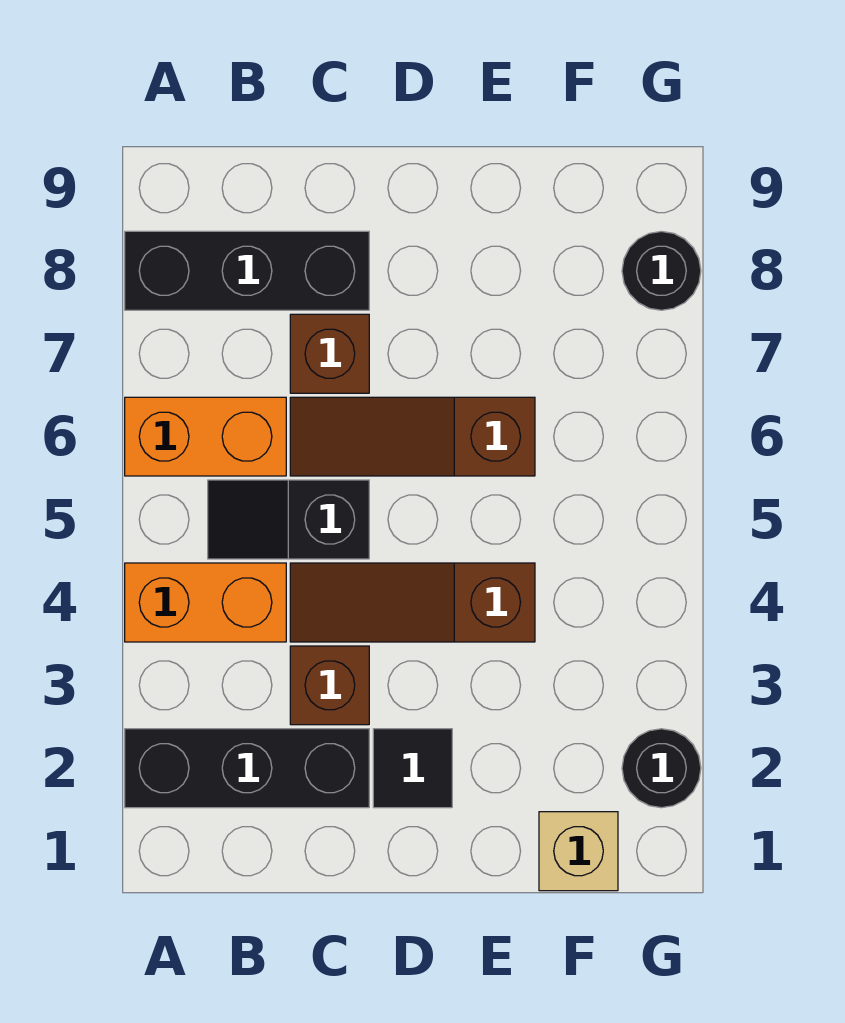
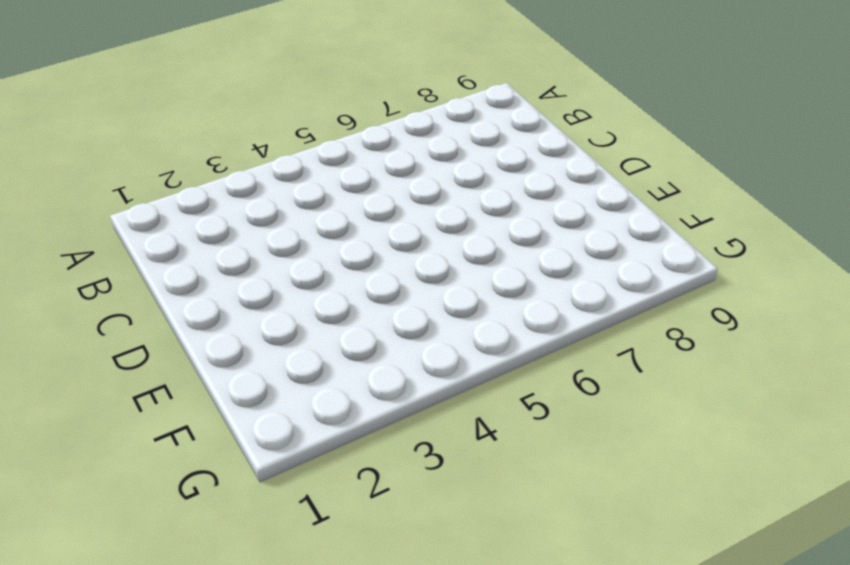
none -> black 1x3 brick [125,729,369,808]
none -> orange 1x2 brick [125,563,286,642]
none -> orange 1x2 brick [125,397,286,476]

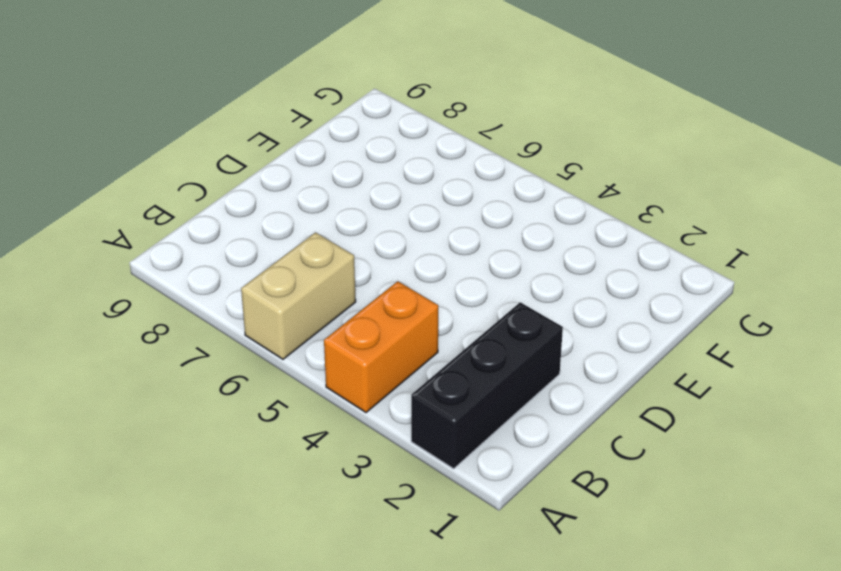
tan 1x2 brick [241,232,356,359] -> orange 1x2 brick [125,397,286,476]
none -> black 1x3 brick [125,231,369,310]
none -> black 1x2 slope [208,480,369,559]
none -> brown 1x1 brick [290,646,369,725]

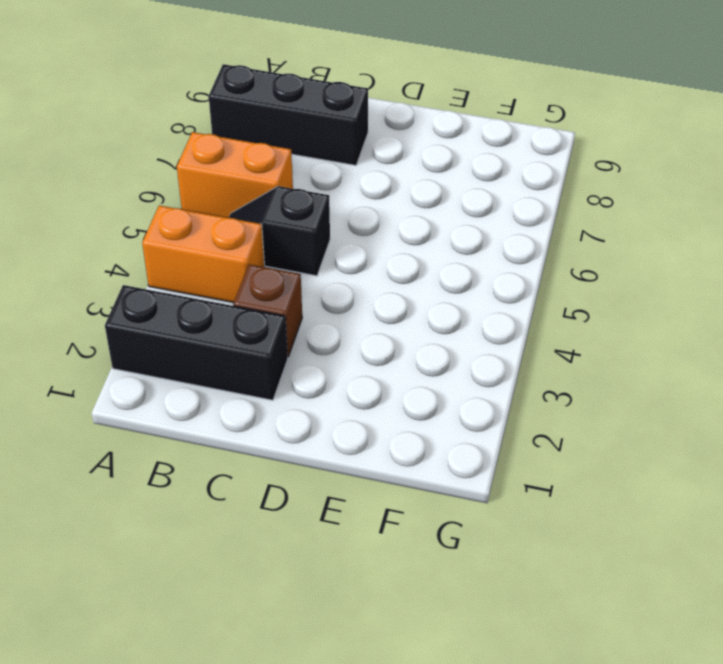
none -> brown 1x3 slope [290,563,535,642]
none -> brown 1x3 slope [290,397,535,476]
none -> brown 1x1 brick [290,314,369,393]

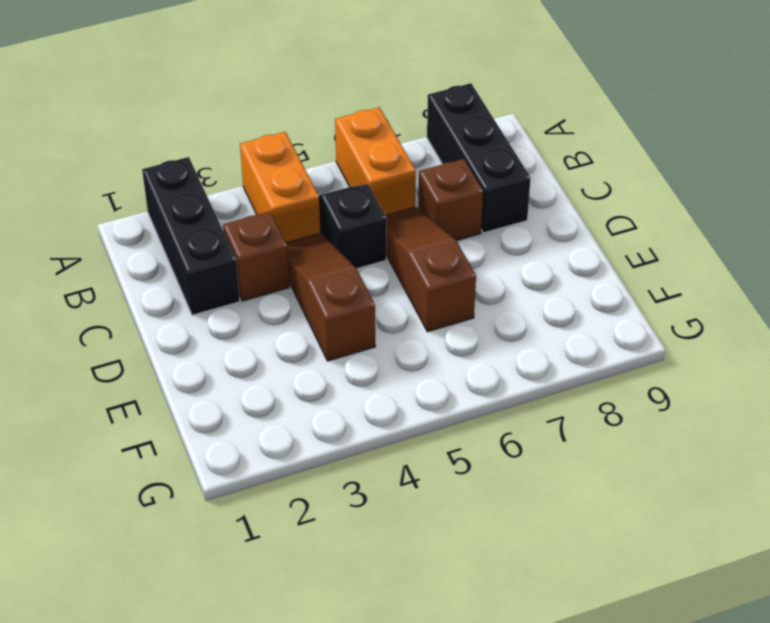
none -> black 1x1 tile [373,729,452,808]
none -> tan 1x1 brick [539,812,618,891]
none -> black 1x1 round brick [622,729,701,808]

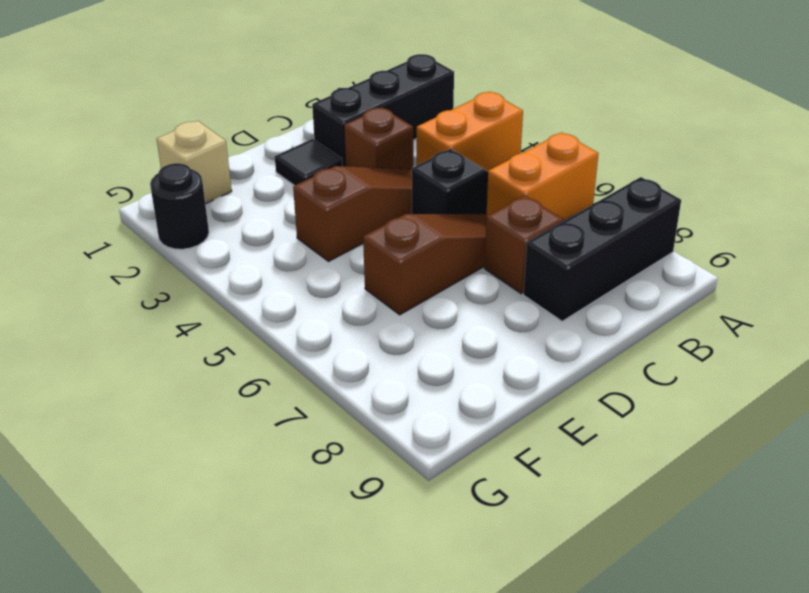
none -> black 1x1 round brick [622,231,701,310]

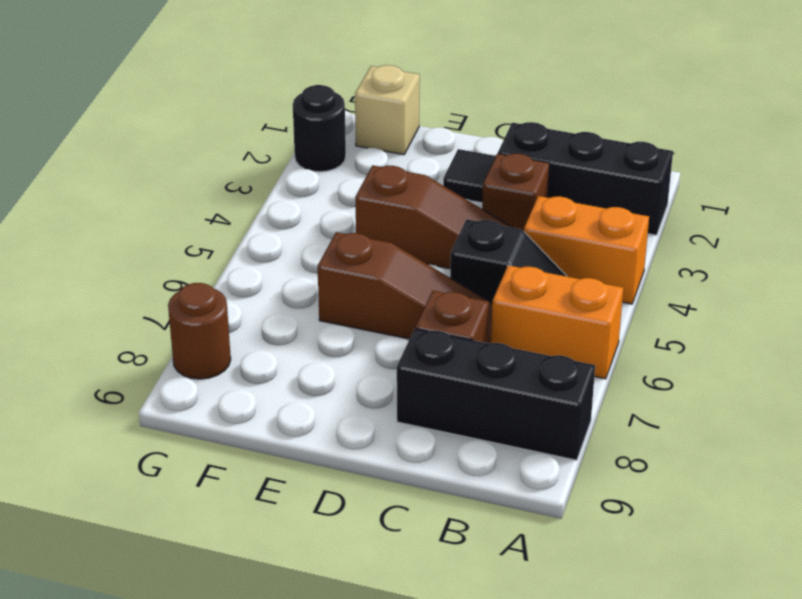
brown 1x1 round brick [168,283,231,379] -> black 1x1 round brick [622,231,701,310]

